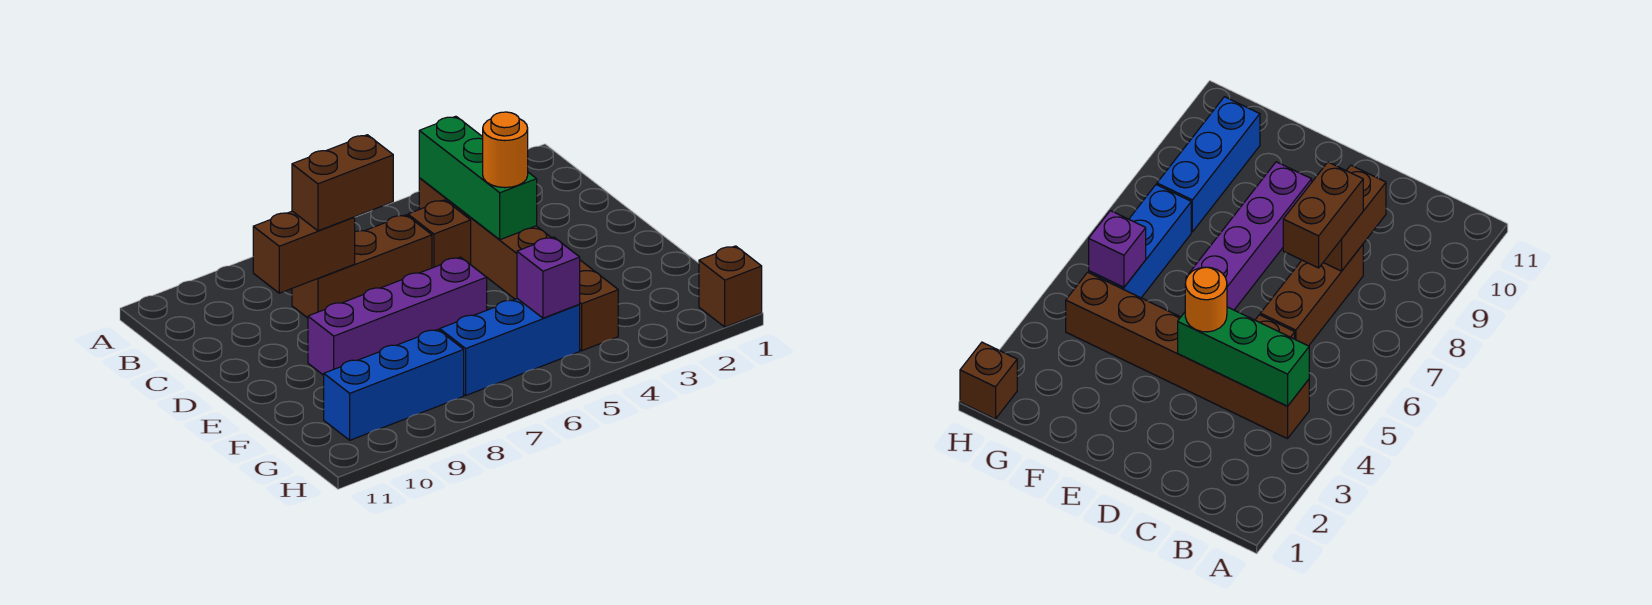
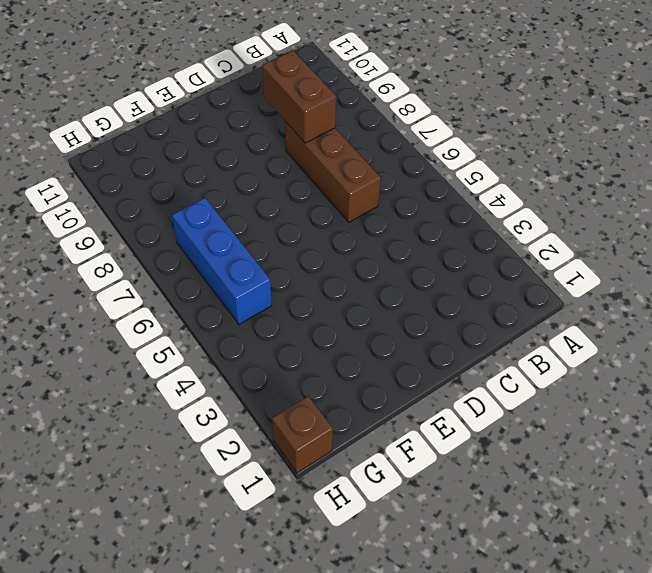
none -> brown 1x6 brick [419,178,618,351]
none -> brown 1x1 brick [408,200,471,268]
none -> purple 1x4 brick [308,257,487,375]

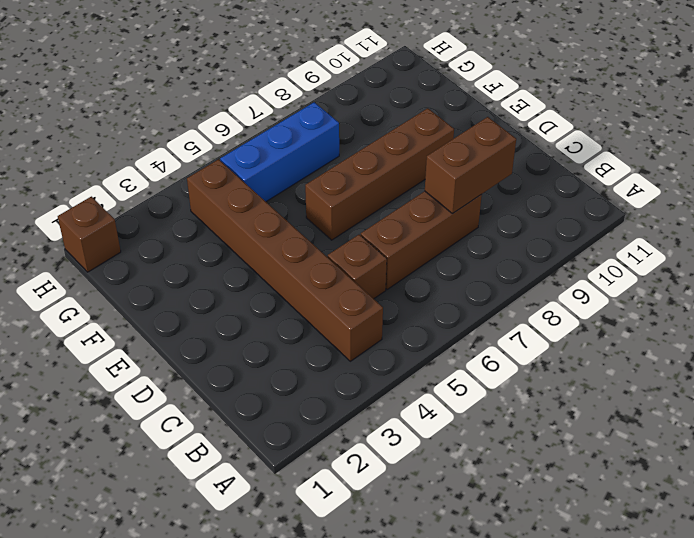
brown 1x4 brick [305,108,454,240] -> purple 1x4 brick [308,257,487,375]
none -> blue 1x3 brick [324,329,464,440]
none -> green 1x3 brick [419,116,537,240]
none -> purple 1x1 brick [517,237,580,318]

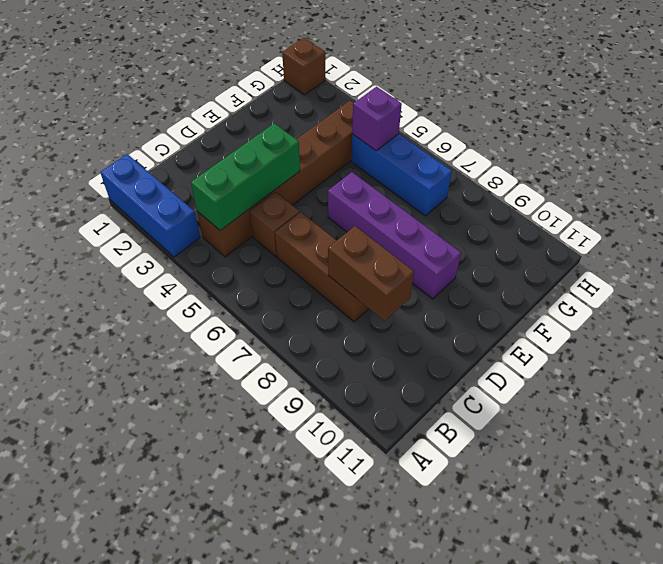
blue 1x3 brick [100,154,200,257] -> blue 1x3 brick moved to [324,329,464,440]
none -> brown 1x2 brick [292,135,393,231]
none -> orange 1x1 round brick [483,112,528,188]

